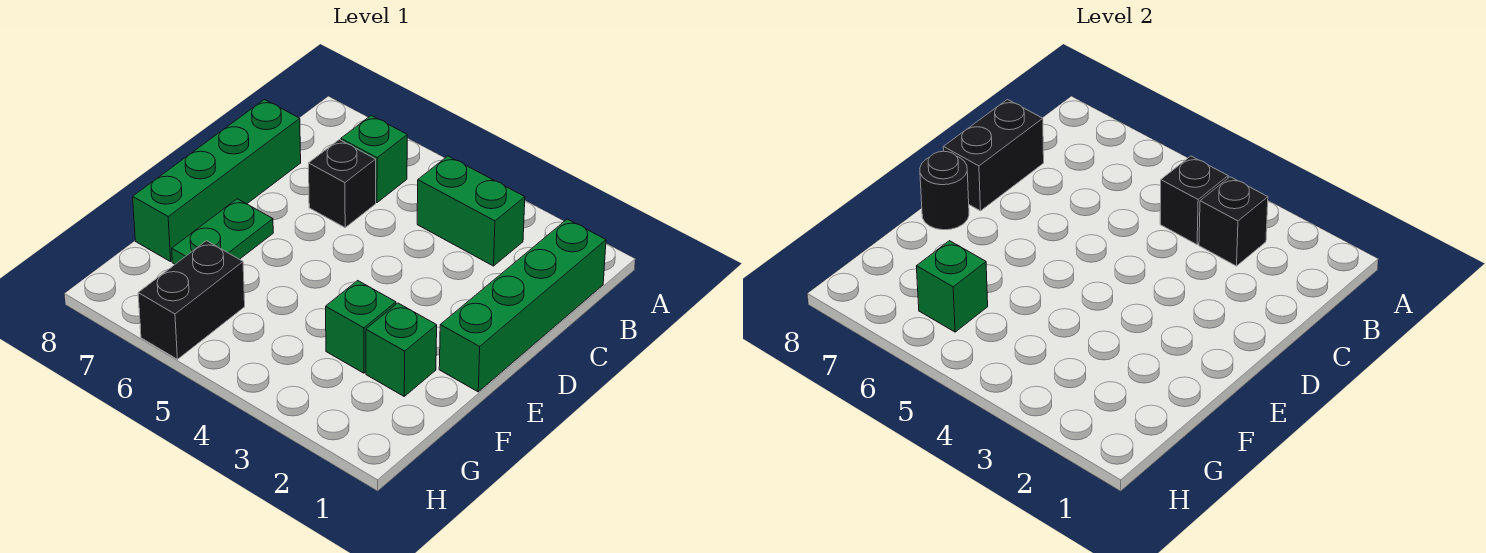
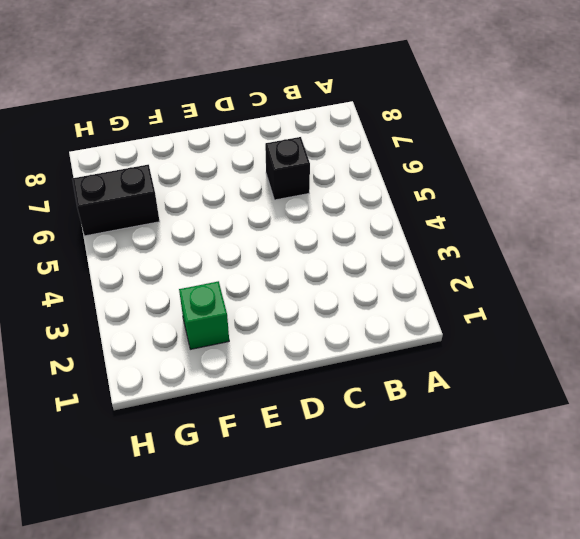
none -> green 1x4 brick [439,219,606,392]
none -> green 1x2 brick [417,156,525,266]
none -> green 1x1 brick [341,115,407,203]

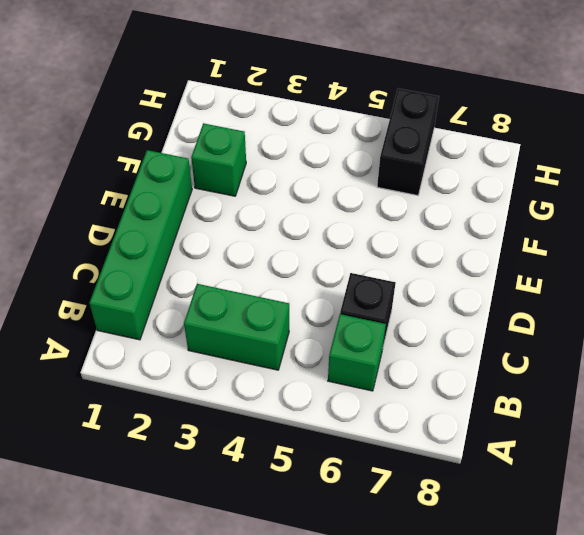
none -> green 1x4 brick [133,100,301,262]
none -> green 1x2 plate [172,199,273,264]
none -> green 1x1 brick [326,281,396,373]

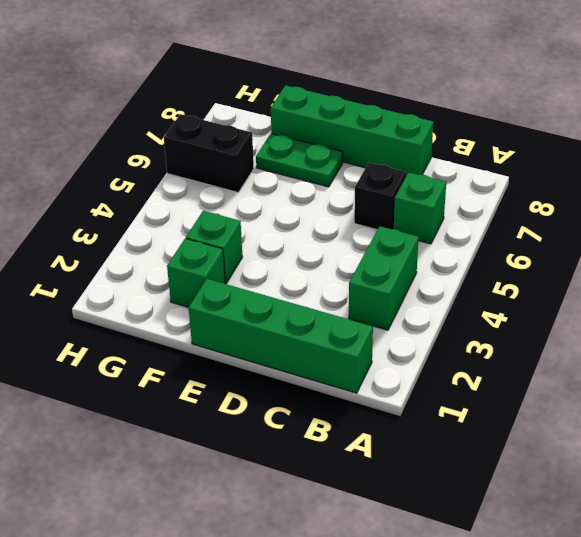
none -> black 1x1 brick [1199,177,1268,266]
none -> black 1x1 brick [1160,156,1228,244]
none -> black 1x2 brick [943,100,1044,211]

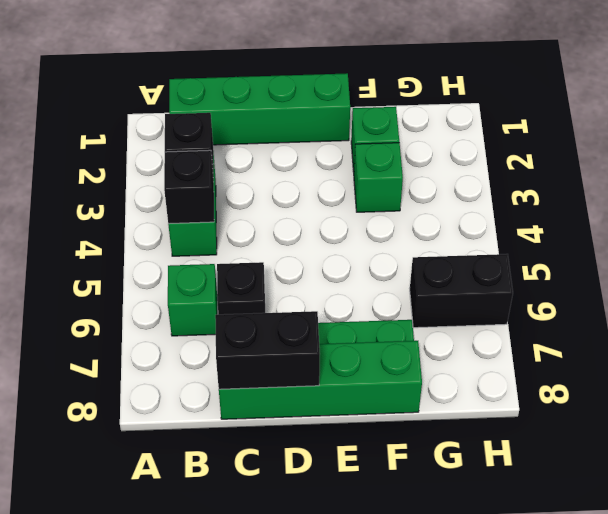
none -> black 1x1 round brick [920,151,969,230]
none -> green 1x1 brick [916,241,988,332]

